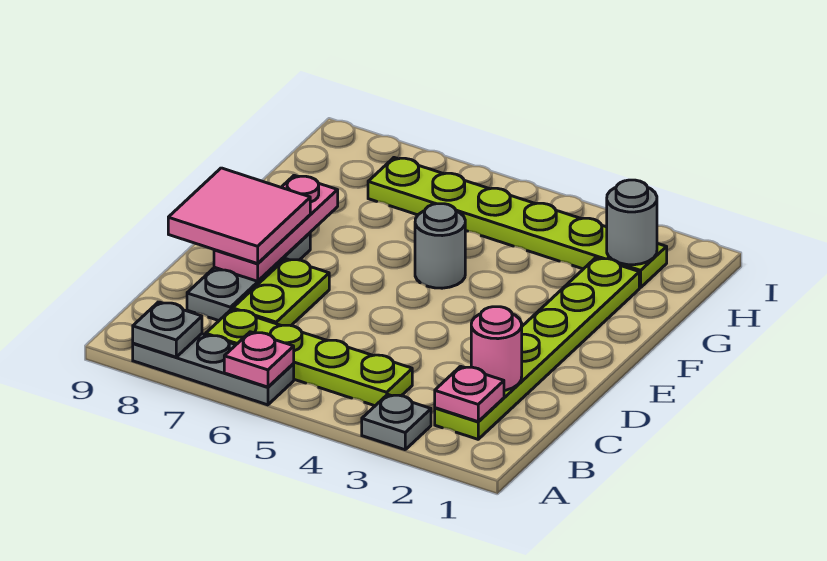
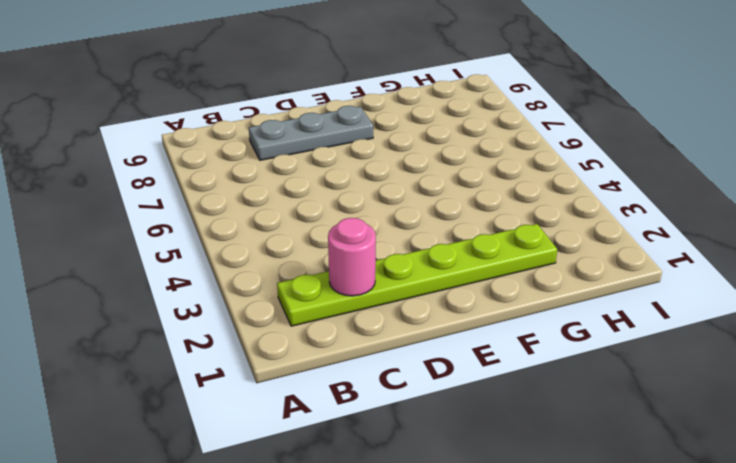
none -> grey 1x1 plate [362,394,431,450]
none -> grey 1x3 plate [133,334,294,405]
none -> lime 1x4 plate [206,309,412,406]

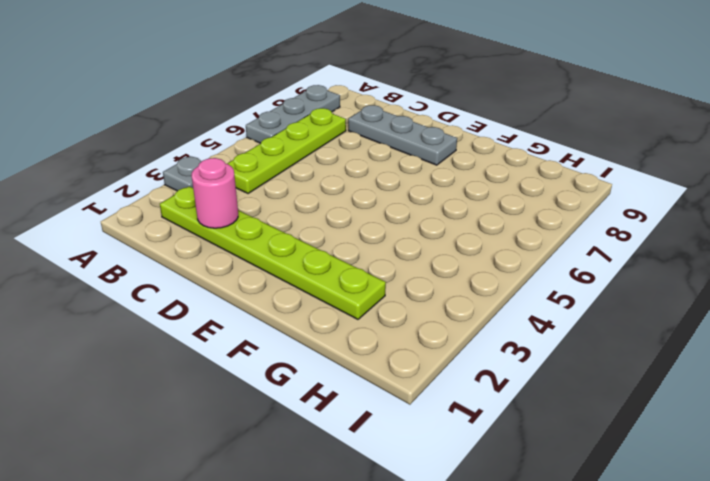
none -> lime 1x2 plate [233,259,329,326]
none -> grey 1x1 round brick [415,204,465,288]
none -> lime 1x6 plate [368,158,667,288]

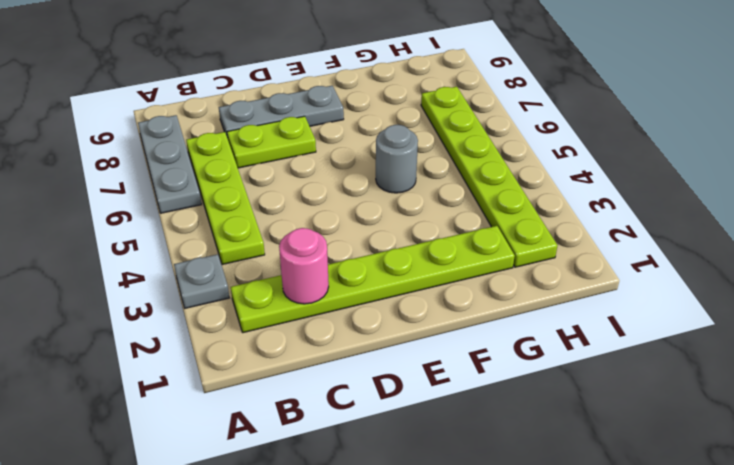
none -> pink 1x1 plate [224,332,294,387]
none -> grey 1x1 plate [133,302,202,357]
none -> pink 1x1 plate [435,366,504,422]

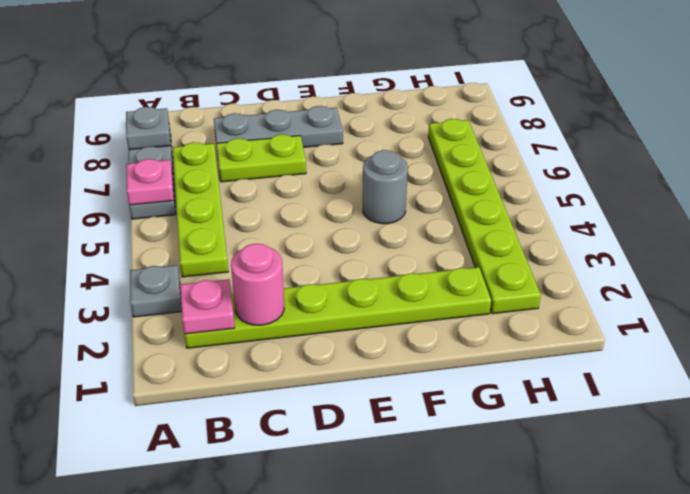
none -> pink 1x3 plate [214,175,338,281]
none -> grey 1x1 round brick [607,180,657,265]
none -> pink 2x2 tile [168,168,310,264]

